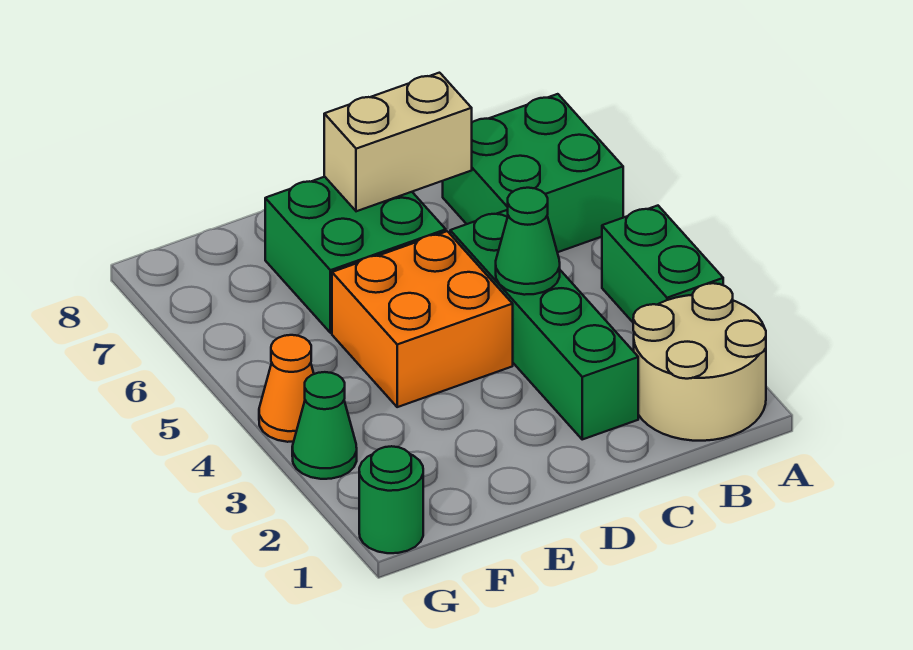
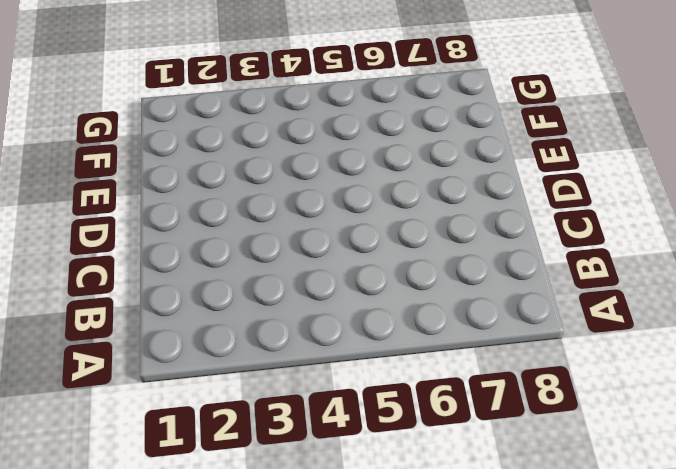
none -> tan 2x2 round brick [633,283,766,441]
none -> green 1x2 brick [602,206,723,322]

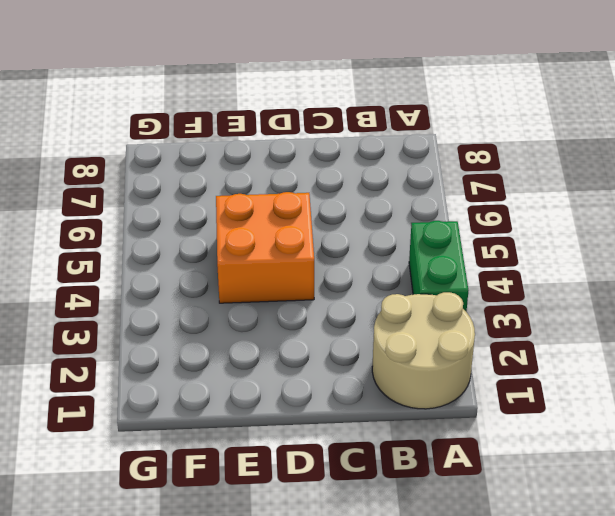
none -> green 2x2 brick [443,94,623,252]
none -> green 1x4 brick [450,210,638,439]

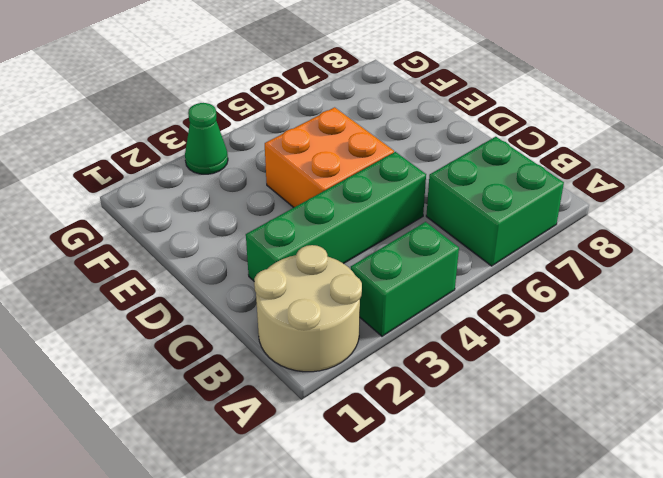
none -> green 2x2 brick [265,177,446,333]
none -> green 1x1 round brick [359,446,423,553]

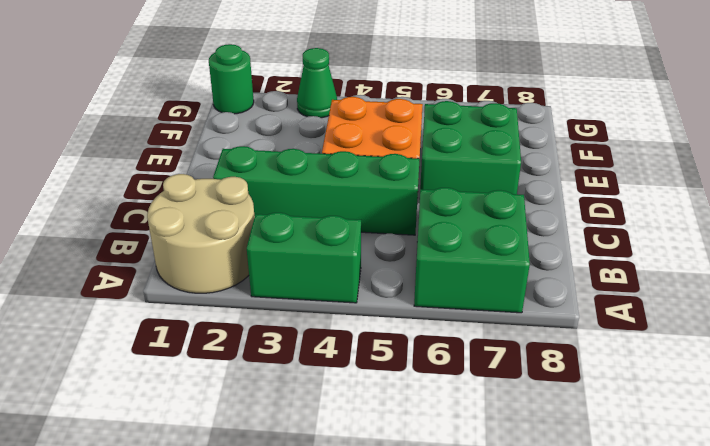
none -> orange 1x1 cone [259,335,314,442]
none -> green 1x1 cone [496,188,560,295]

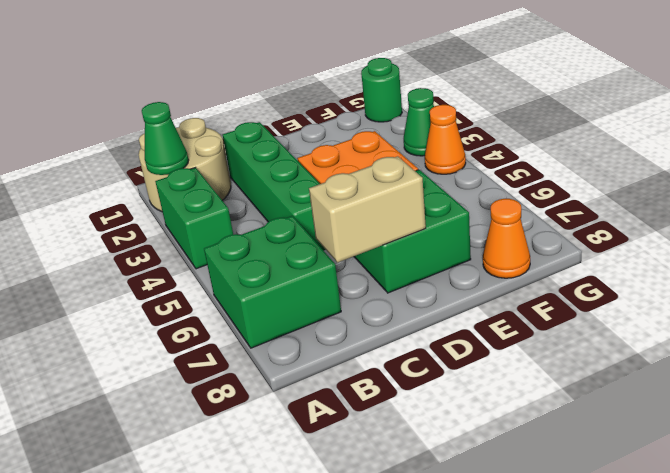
green 1x1 cone [142,102,189,175] -> green 1x1 cone moved to [496,188,560,295]
orange 1x1 cone [483,199,530,278] -> none

